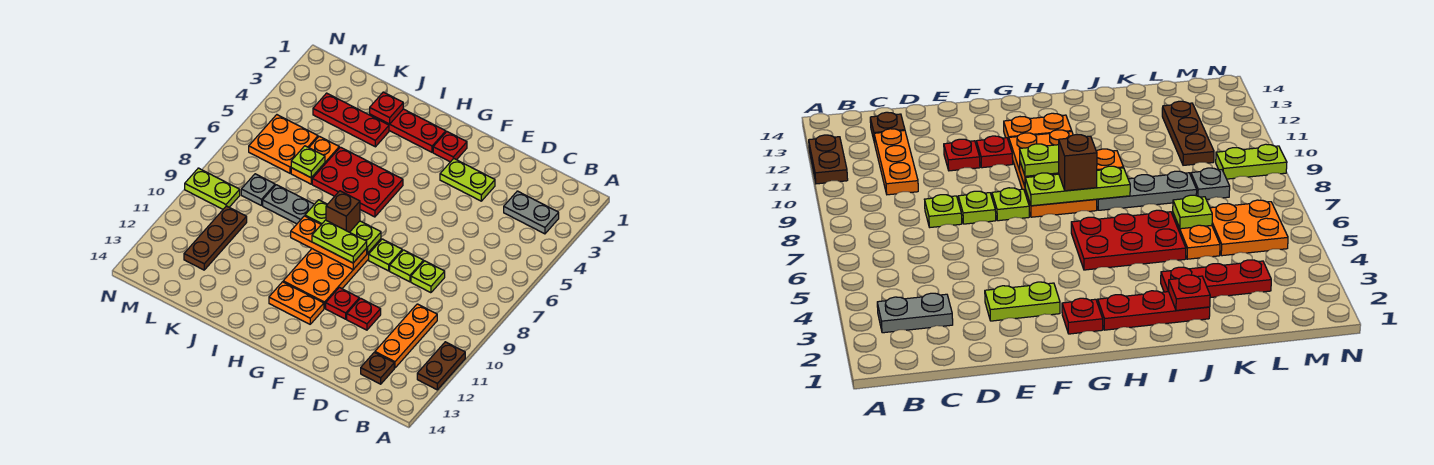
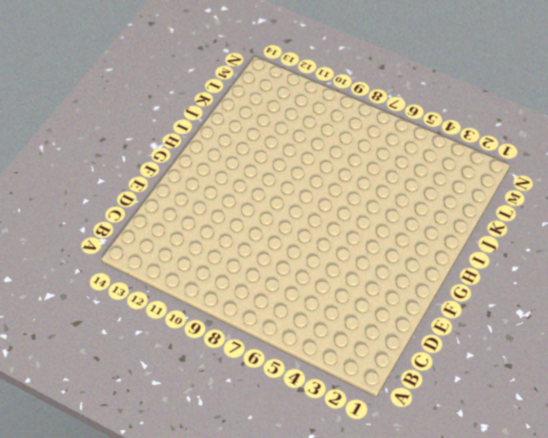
none -> brown 1x2 plate [417,342,465,390]
none -> grey 1x2 plate [504,191,559,234]
none -> orange 1x3 plate [375,304,437,368]

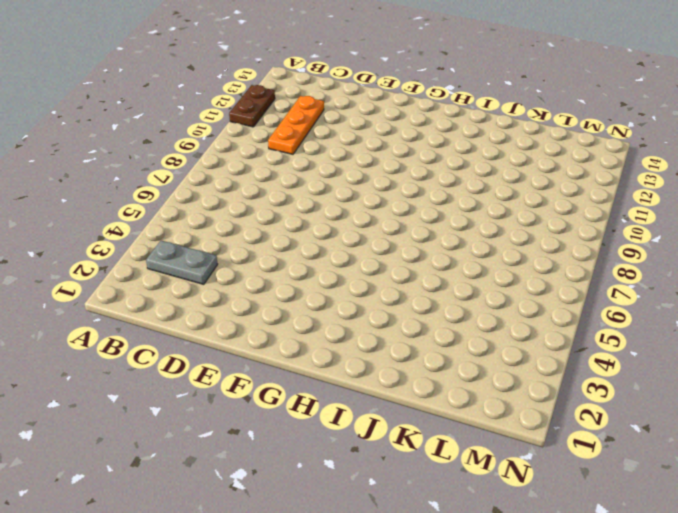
none -> brown 1x1 plate [361,352,394,384]
none -> lime 1x1 plate [411,261,445,293]
none -> lime 1x2 plate [440,159,495,201]

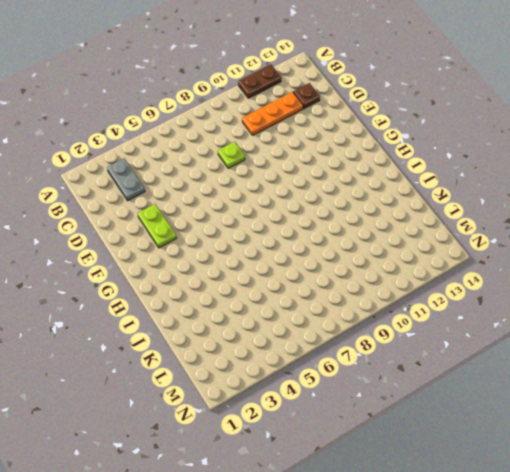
none -> lime 1x1 plate [390,250,424,282]
none -> red 1x1 plate [347,298,381,330]
none -> lime 1x1 plate [369,239,402,271]

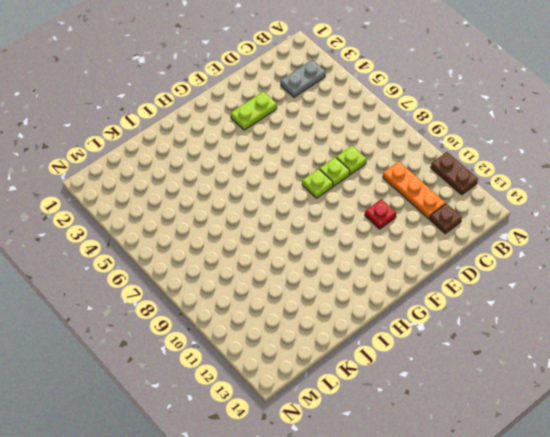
none -> red 1x1 plate [326,287,359,319]
none -> red 1x1 plate [433,132,467,162]
none -> orange 2x4 plate [283,239,381,308]

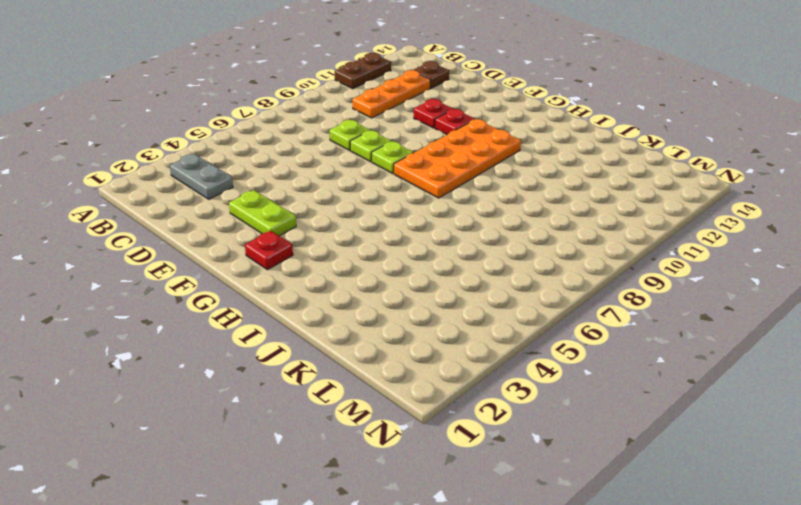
none -> orange 1x2 plate [269,282,324,324]
none -> red 1x3 plate [370,109,446,152]
none -> red 2x3 plate [312,147,403,217]

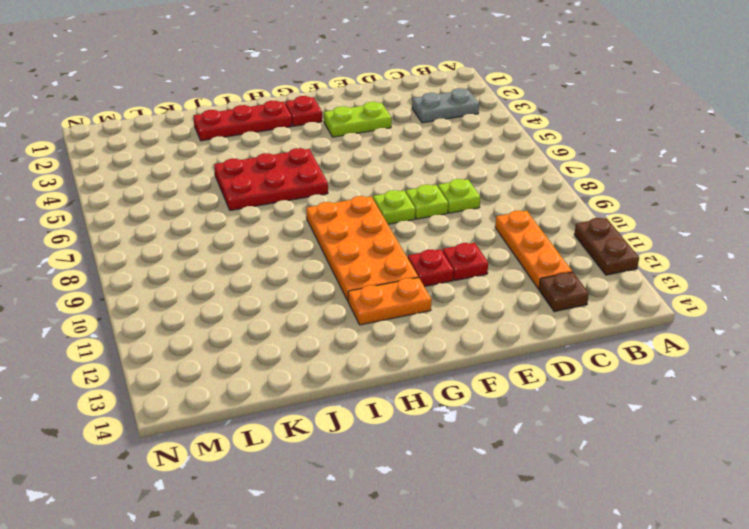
none -> grey 1x3 plate [263,185,314,224]
none -> red 1x3 plate [313,93,389,147]
none -> orange 1x2 plate [291,136,339,184]

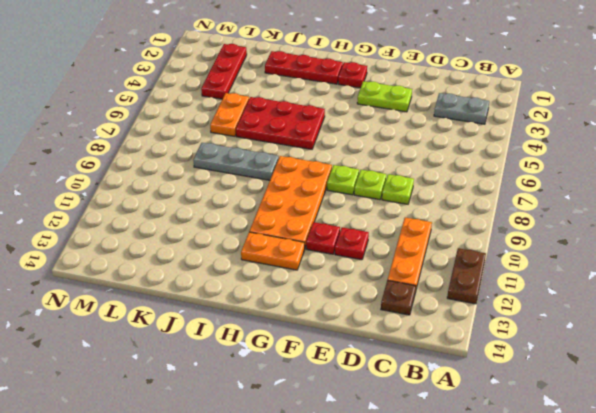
red 1x3 plate [201,44,247,99] -> red 1x3 plate turned to [313,93,389,147]
none -> orange 2x2 plate [249,115,318,173]
none -> grey 1x1 plate [241,174,275,206]
none -> brown 1x3 plate [184,206,247,270]

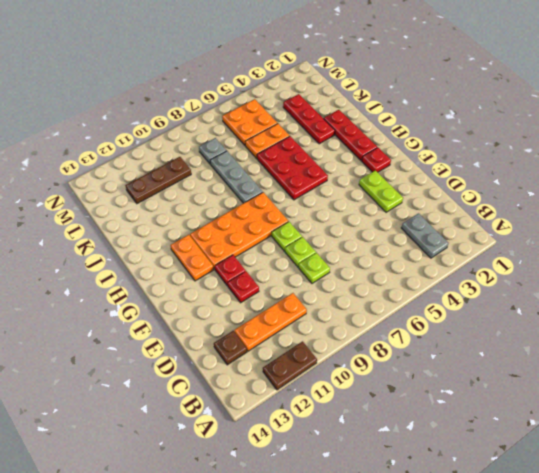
none -> lime 1x2 plate [185,168,240,209]
none -> lime 1x3 plate [305,200,381,254]
none -> orange 1x3 plate [291,216,367,269]

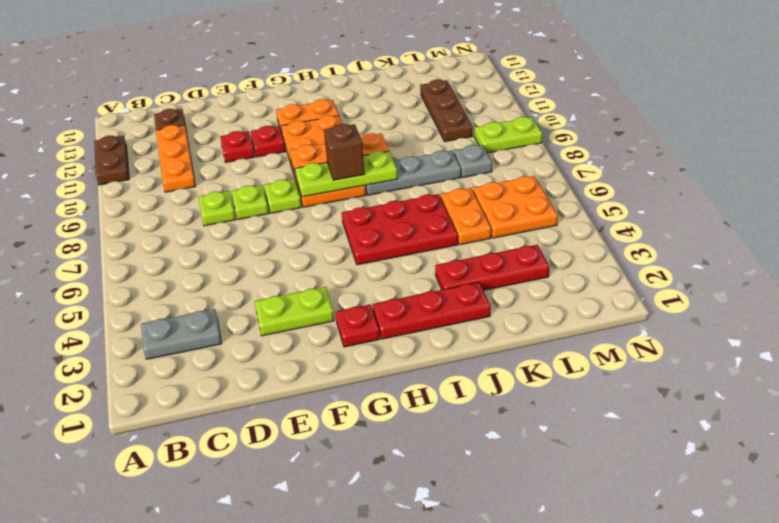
none -> red 1x1 plate [370,92,403,124]
none -> lime 1x1 plate [291,146,325,178]
none -> lime 1x2 plate [312,220,367,263]

